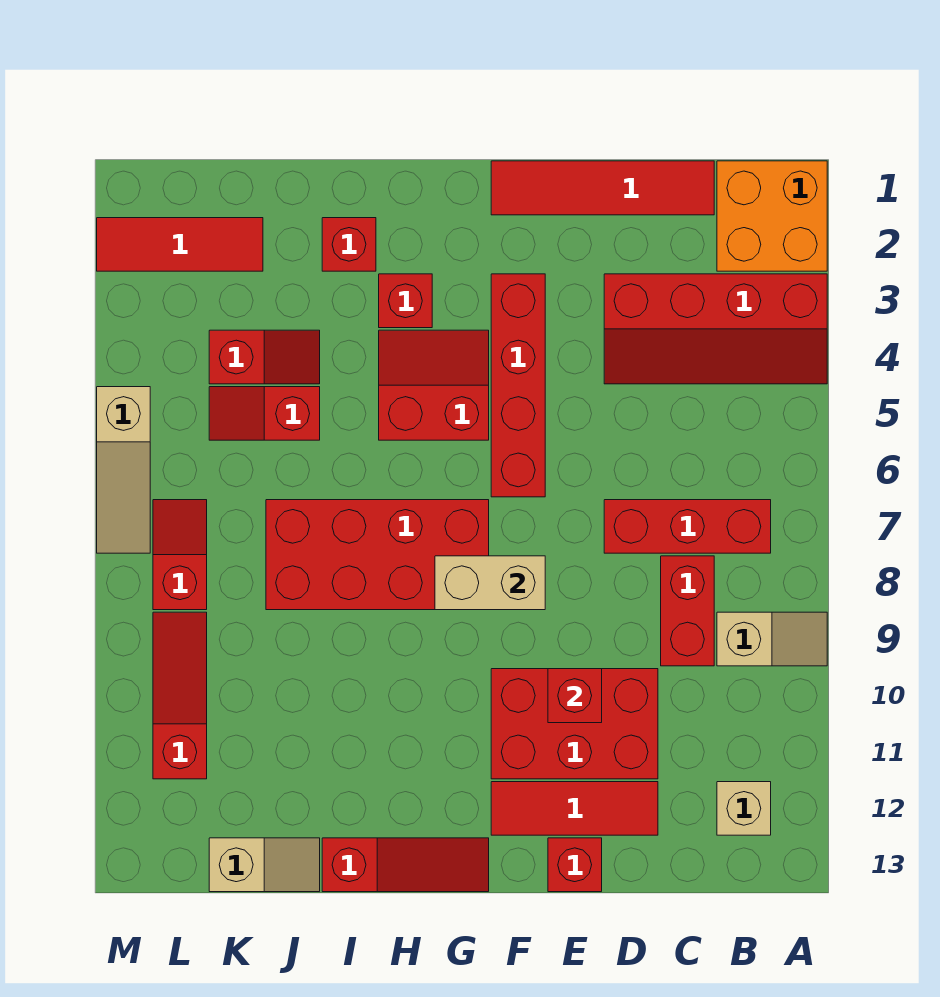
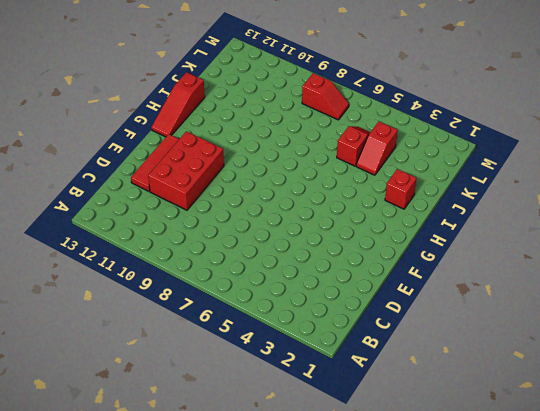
none -> orange 2x2 brick [717,161,827,271]
none -> red 2x4 slope [604,274,827,384]
none -> tan 1x2 slope [717,612,827,666]

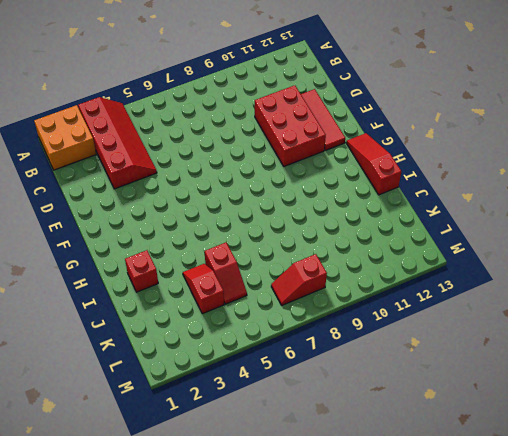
none -> tan 1x2 slope [717,612,827,666]
none -> red 1x3 brick [604,500,771,553]
none -> tan 1x1 brick [717,782,771,835]

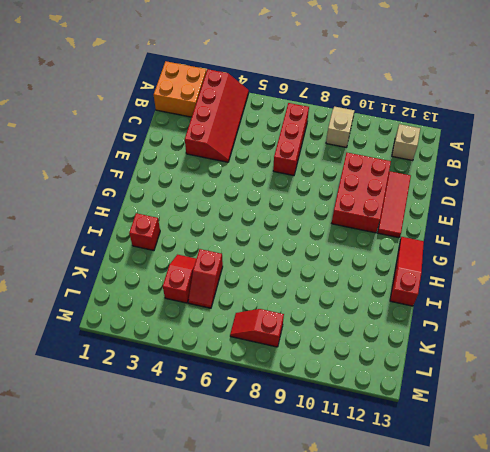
none -> red 1x4 tile [491,161,714,215]
none -> red 1x2 brick [661,556,714,666]
none -> red 1x1 brick [548,838,602,892]

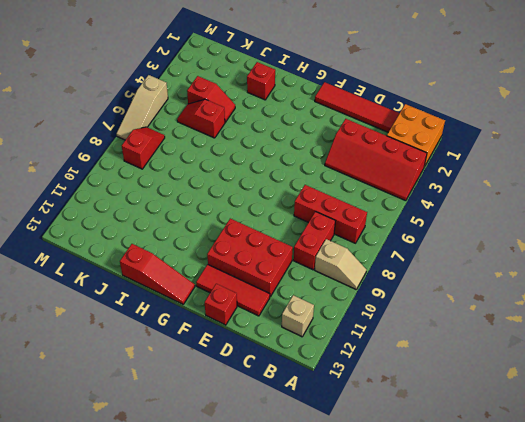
none -> red 1x4 brick [491,274,545,497]
none -> red 2x2 slope [379,330,489,440]
none -> red 2x4 brick [266,500,489,610]

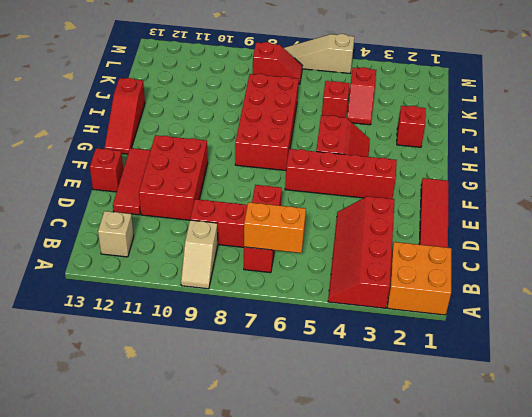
orange 1x2 brick [244,202,306,253] -> none
none -> red 1x1 brick [379,274,432,328]
none -> tan 1x2 slope [209,838,320,892]
none -> red 1x3 tile [97,218,263,271]

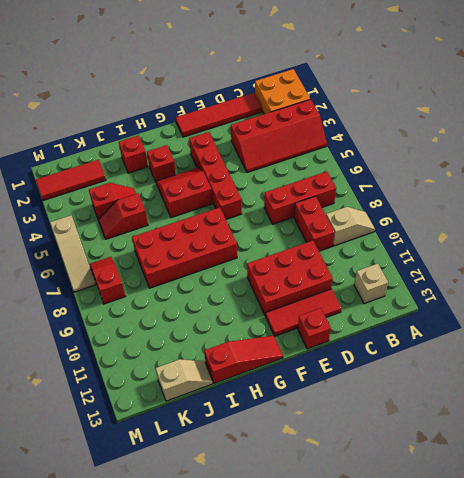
none -> red 1x3 slope [153,612,207,779]
none -> red 1x1 brick [548,669,602,723]
none -> tan 1x2 brick [435,556,545,610]

